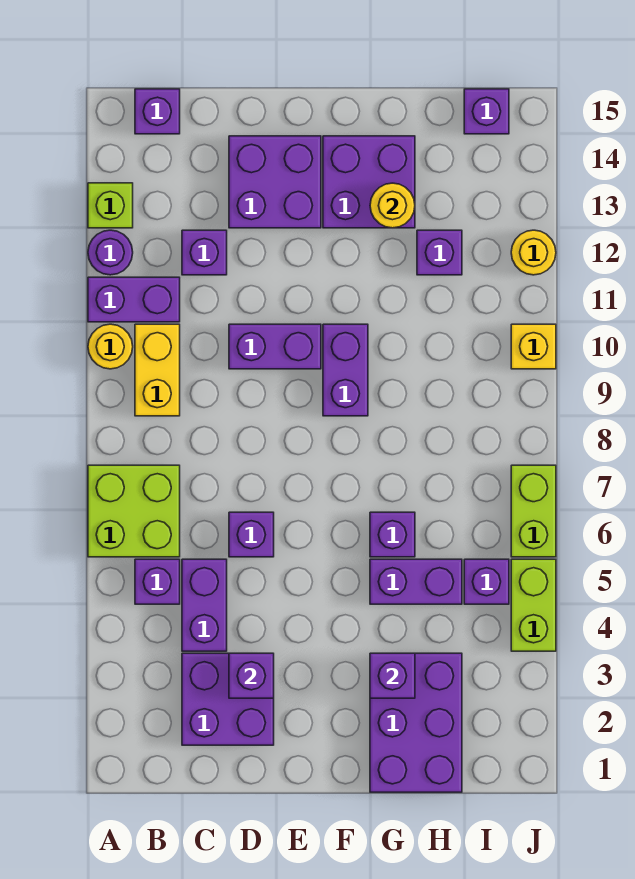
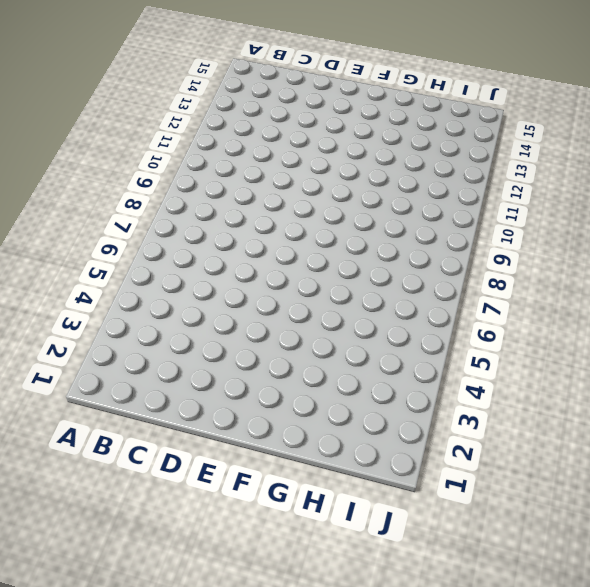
none -> lime 2x2 brick [88,465,180,557]
none -> yellow 1x1 round brick [88,324,133,369]
none -> purple 1x2 brick [88,277,180,322]

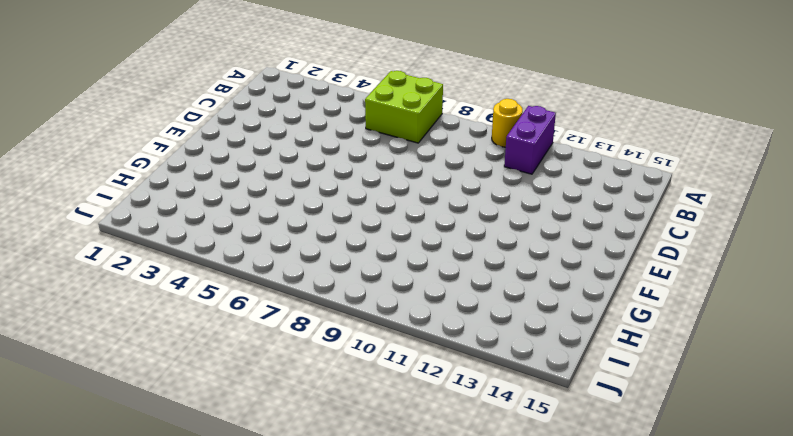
none -> purple 1x1 round brick [88,230,133,275]
none -> lime 1x1 brick [88,183,133,228]
none -> purple 1x1 brick [135,559,180,604]

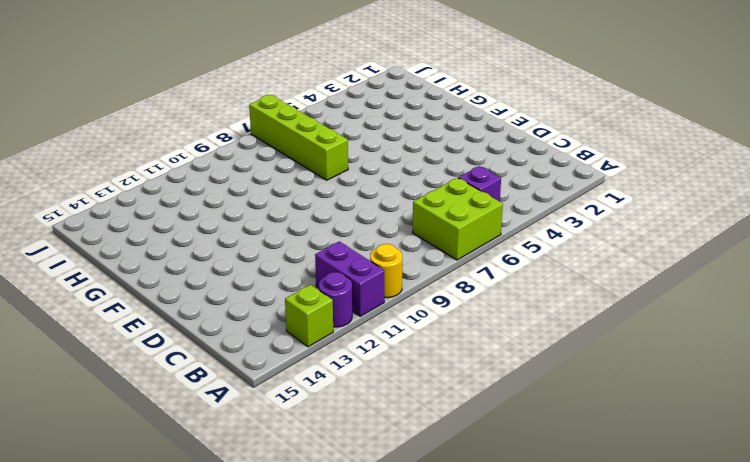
lime 1x4 brick [249,95,348,180] -> lime 1x2 brick [511,465,556,557]
none -> yellow 1x2 brick [135,324,180,416]
none -> purple 1x1 brick [135,89,180,134]
none -> purple 2x2 brick [182,653,274,745]

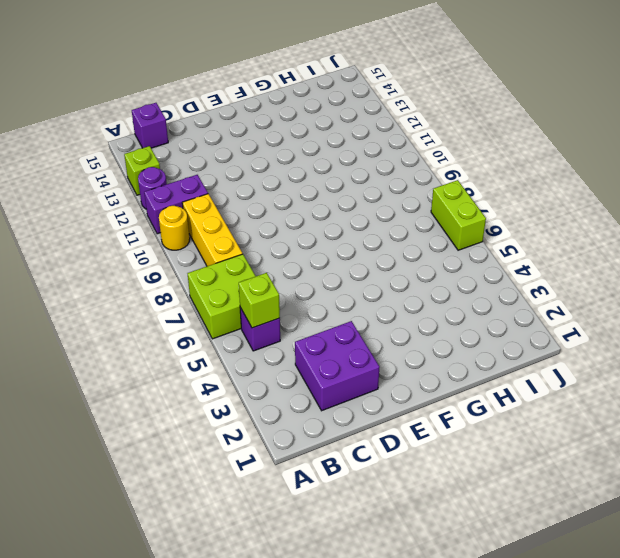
lime 1x1 brick [239,273,280,328] -> none
yellow 1x3 brick [182,194,242,266] -> yellow 1x2 brick [135,324,180,416]
none -> purple 1x2 brick [182,559,227,651]
none -> purple 1x1 brick [182,230,227,275]
none -> purple 1x1 brick [229,512,274,557]

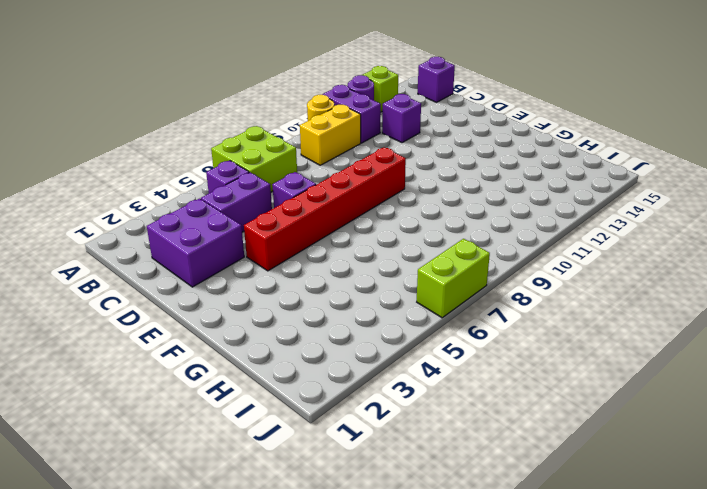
red 1x6 brick [244,147,406,271] -> none
none -> purple 1x2 brick [229,324,321,369]
none -> purple 2x2 brick [229,136,321,228]
none -> purple 1x2 brick [323,324,368,416]

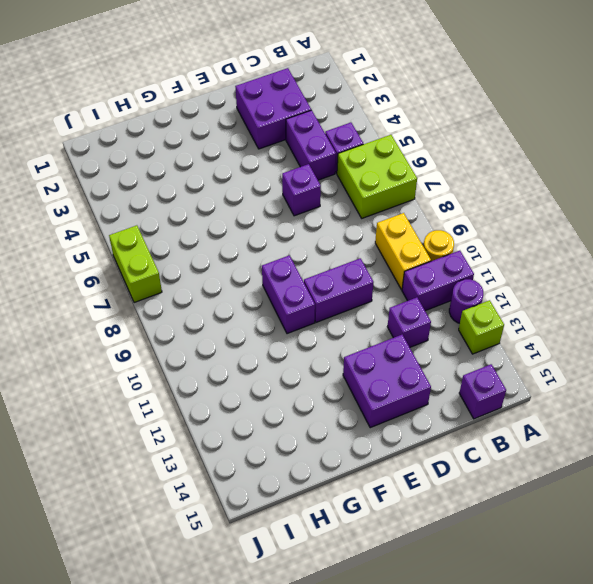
none -> purple 2x2 brick [323,136,415,228]
none -> purple 2x3 brick [370,653,462,792]
none -> purple 1x2 brick [370,559,462,604]

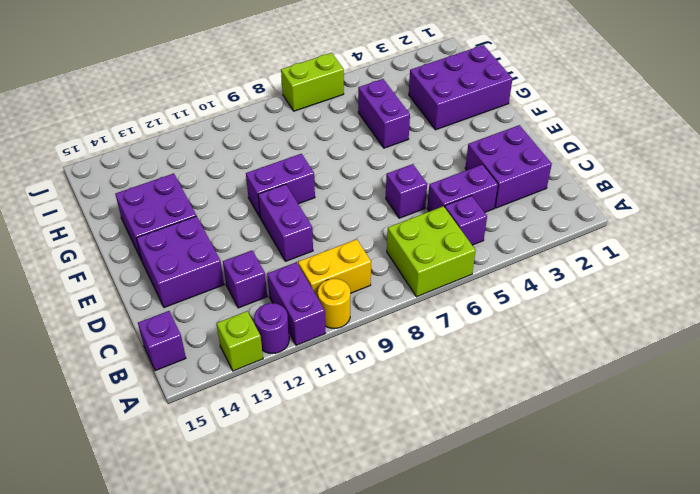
none -> purple 1x1 brick [370,512,415,557]
none -> purple 1x1 brick [417,230,462,275]
none -> purple 1x1 brick [464,559,509,604]

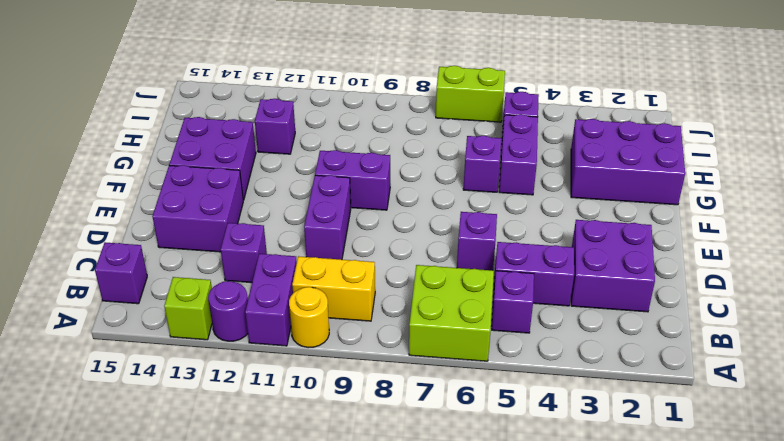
none -> purple 1x1 brick [464,89,509,134]
none -> lime 1x2 brick [511,559,556,651]
none -> yellow 1x1 brick [511,324,556,369]

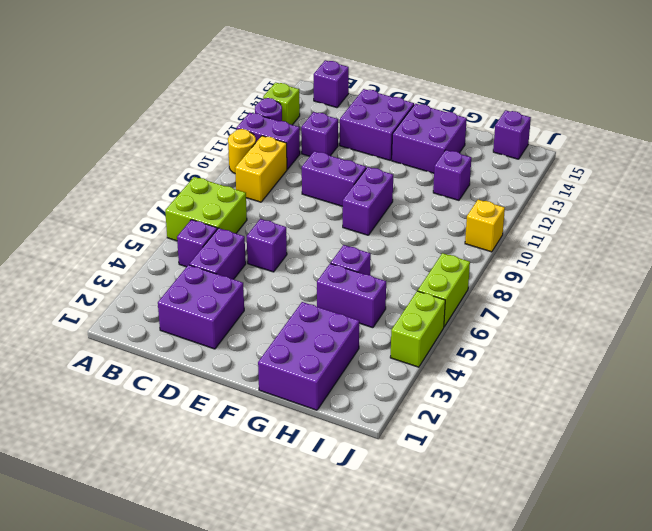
none -> purple 1x1 brick [464,559,509,604]
none -> yellow 1x1 round brick [511,230,556,275]
none -> purple 1x1 brick [229,653,274,698]

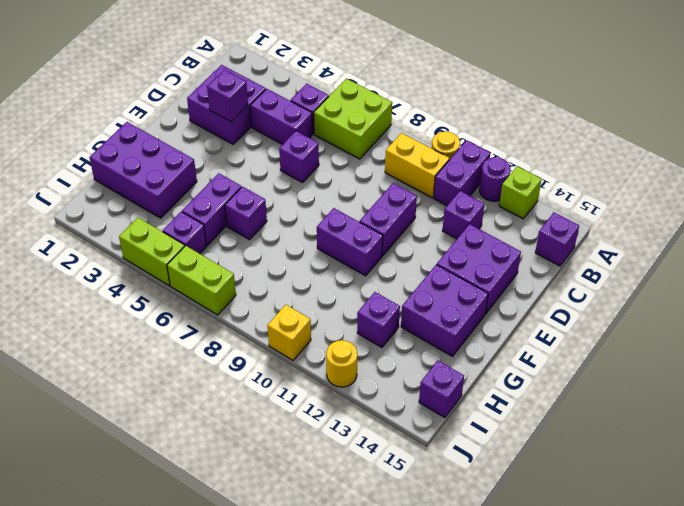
none -> purple 1x1 brick [370,653,415,698]
none -> yellow 1x1 round brick [370,183,415,228]

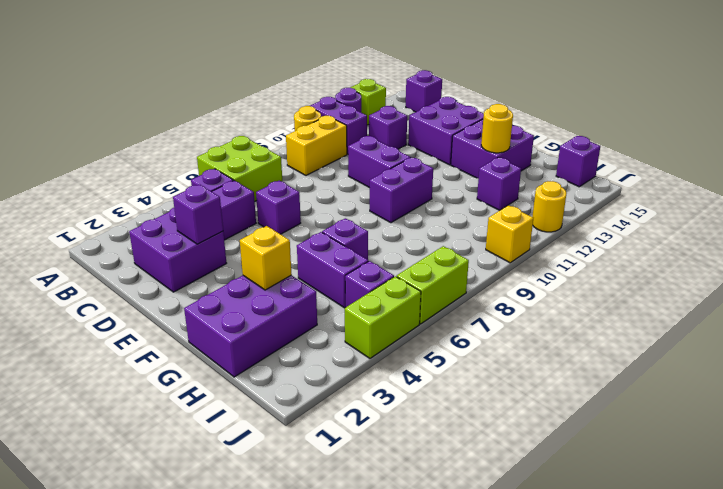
yellow 1x1 brick [240,226,292,290] -> purple 1x1 brick [370,653,415,698]

